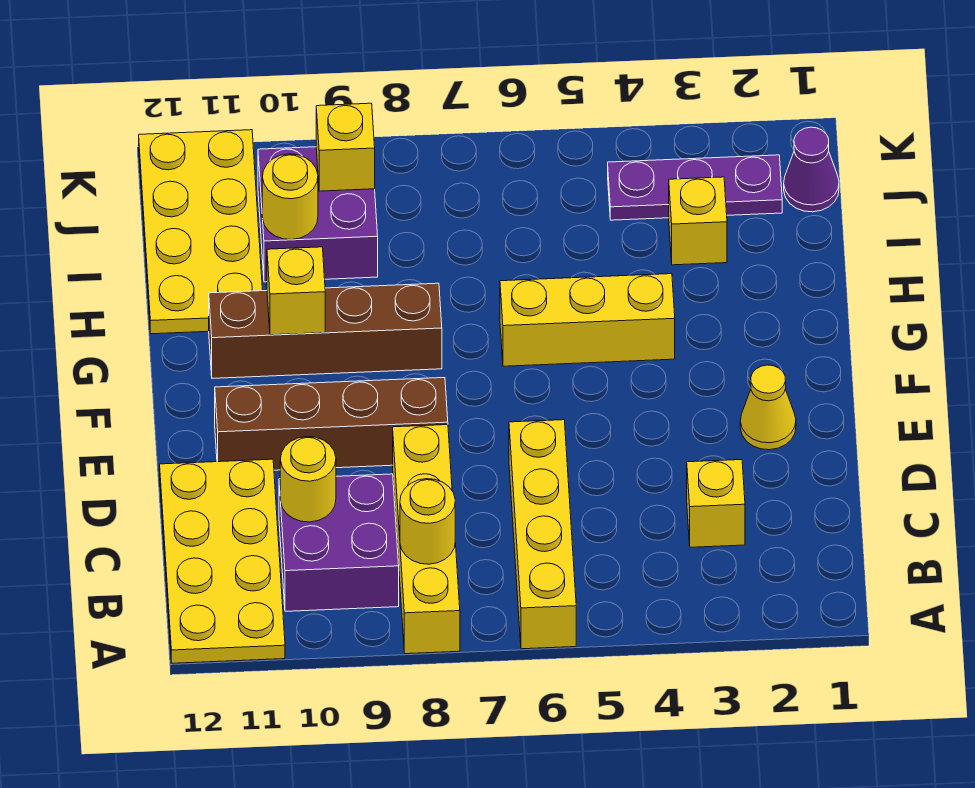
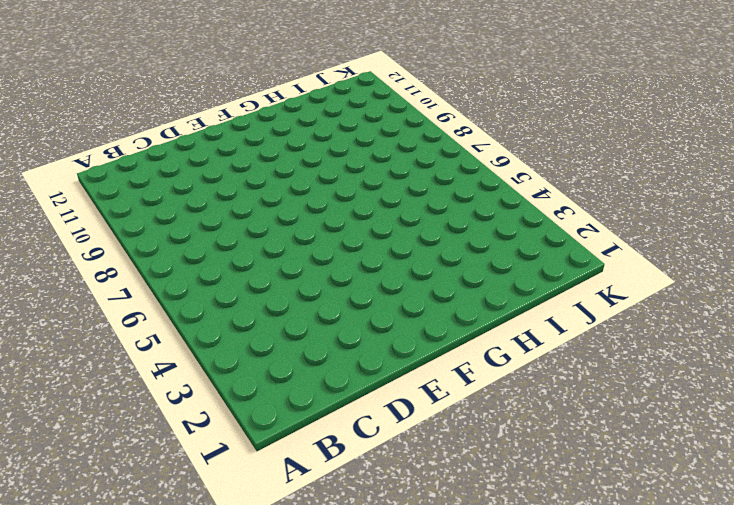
none -> yellow 1x4 brick [509,420,576,649]
none -> yellow 1x4 brick [393,425,460,654]
none -> yellow 2x4 plate [160,459,285,663]

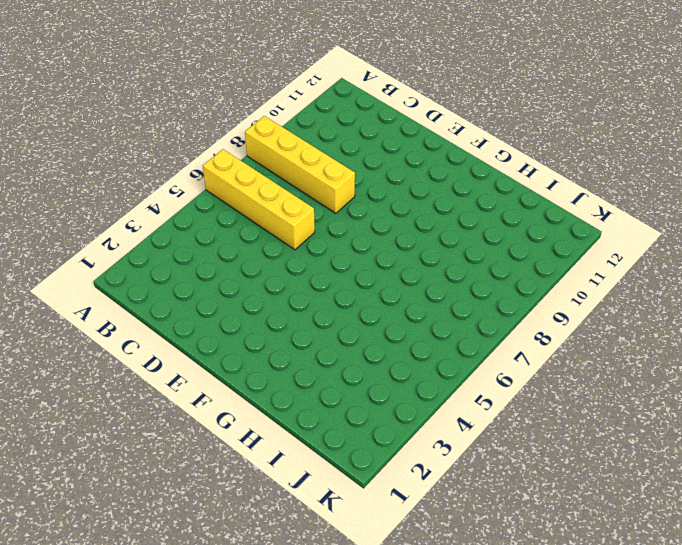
none -> yellow 2x4 plate [160,459,285,663]
none -> purple 2x2 brick [279,474,399,611]
none -> yellow 1x1 brick [687,460,745,547]

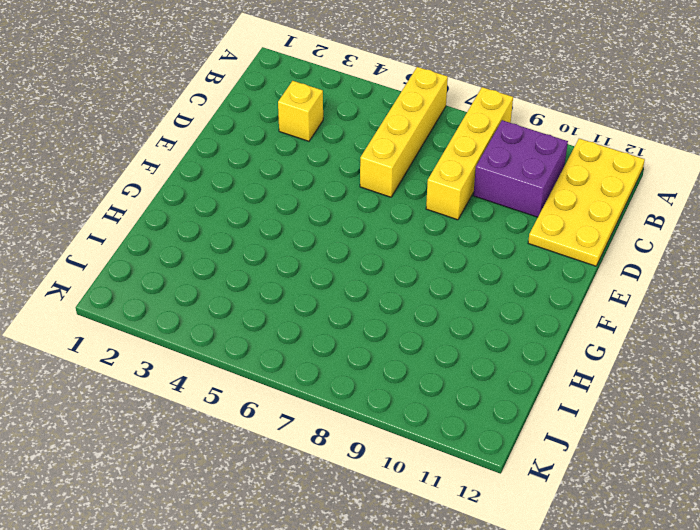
none -> yellow 1x1 cone [740,365,796,450]
none -> brown 1x4 brick [215,378,448,470]
none -> yellow 1x3 brick [500,274,675,366]

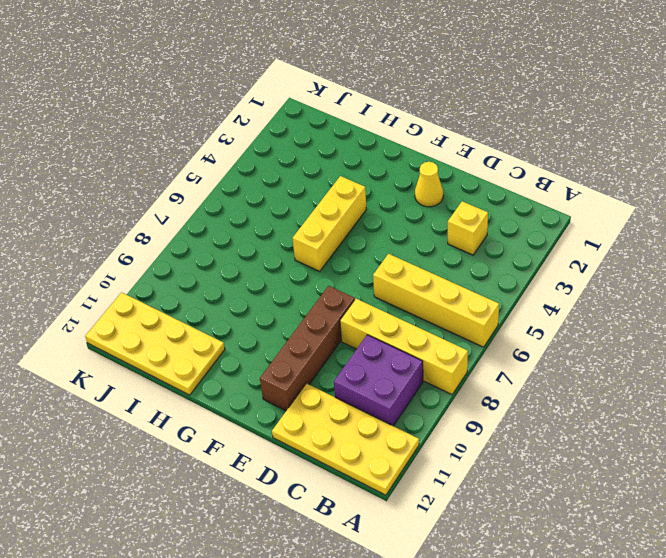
none -> brown 1x4 brick [209,283,442,378]
none -> yellow 1x1 brick [669,177,727,265]
none -> purple 2x2 brick [258,147,378,282]

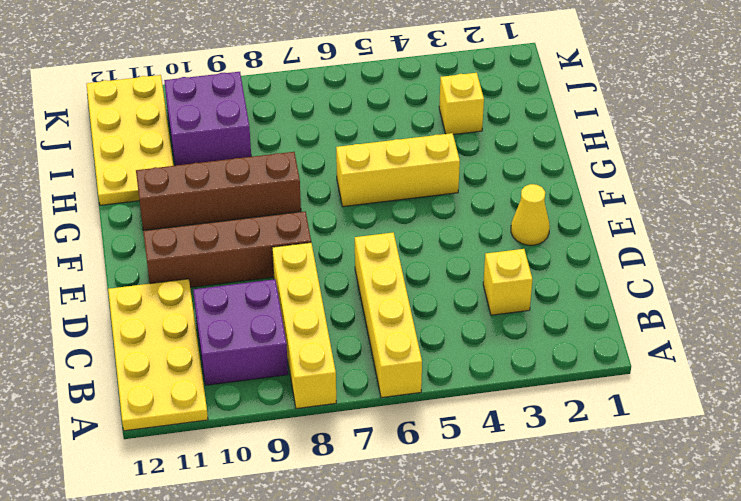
none -> purple 1x1 cone [784,127,839,212]
none -> purple 1x3 plate [608,155,782,220]
none -> yellow 1x1 round brick [400,479,455,564]

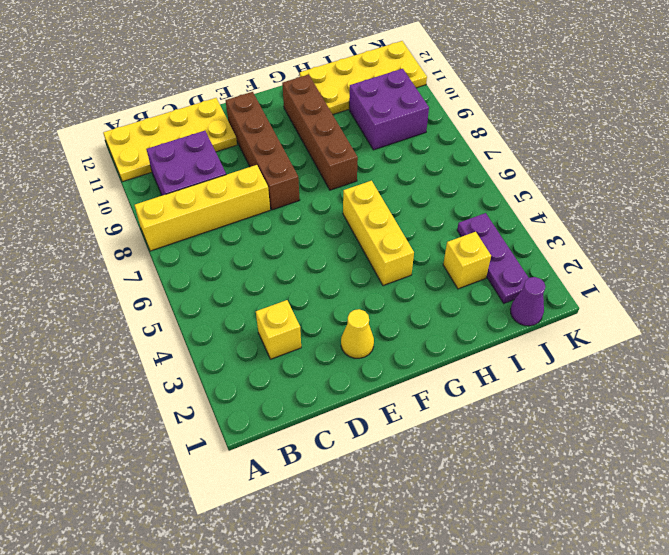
none -> yellow 1x4 brick [509,420,576,649]
none -> yellow 1x1 round brick [400,479,455,564]
none -> yellow 1x1 round brick [280,437,336,522]

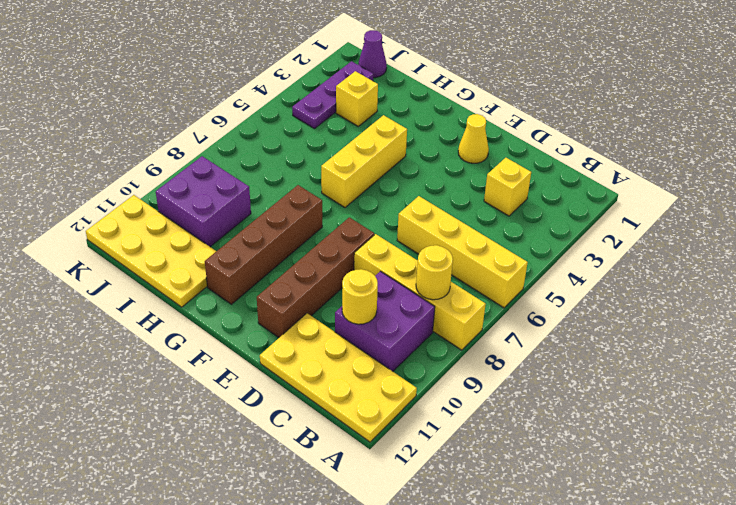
none -> yellow 1x1 brick [267,247,325,335]
none -> yellow 1x1 round brick [262,154,318,240]
none -> yellow 1x1 brick [316,103,375,191]

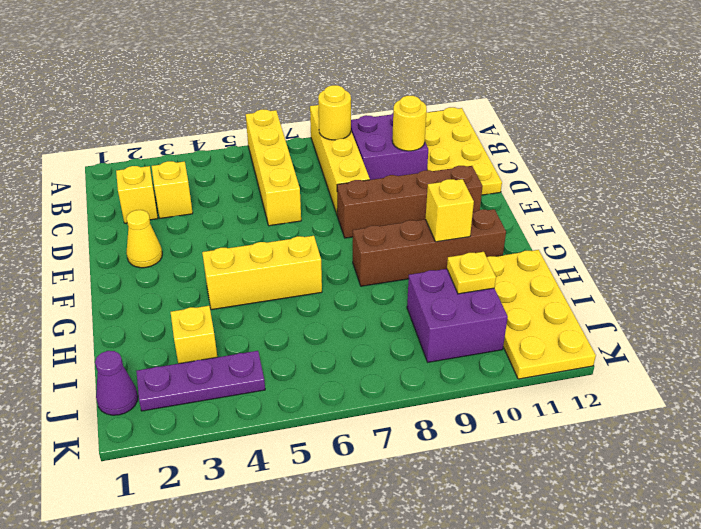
yellow 1x1 brick [116,166,158,223] -> yellow 1x1 brick moved to [316,103,375,191]
yellow 1x1 plate [447,252,496,294] -> yellow 1x1 round brick [262,154,318,240]

